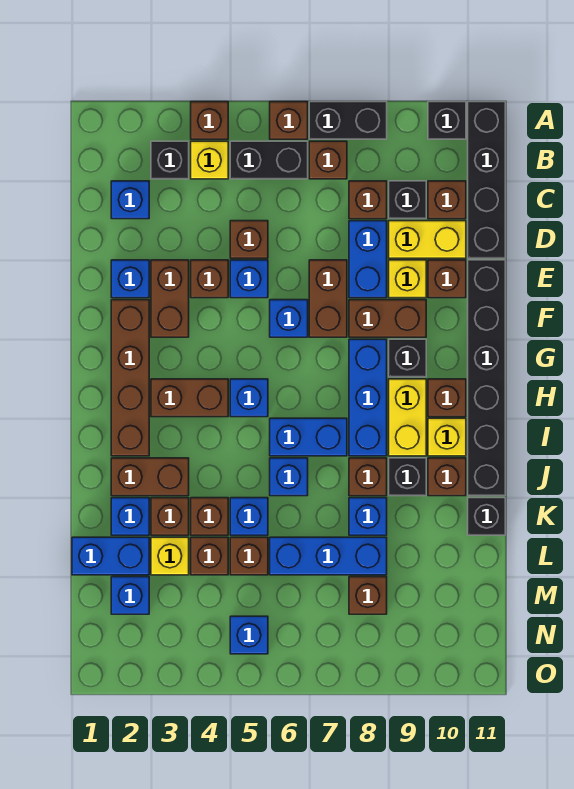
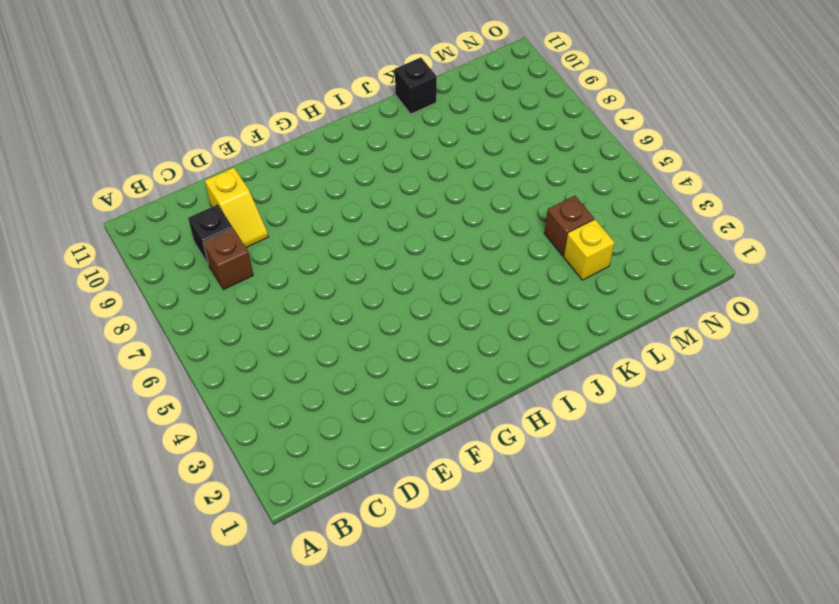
yellow 1x2 slope [205,168,268,247] -> yellow 1x2 brick [389,221,466,258]
none -> brown 1x1 brick [191,102,228,139]
none -> brown 1x1 brick [270,102,308,139]
none -> black 1x2 brick [309,102,387,139]
none -> black 1x1 brick [428,102,466,139]

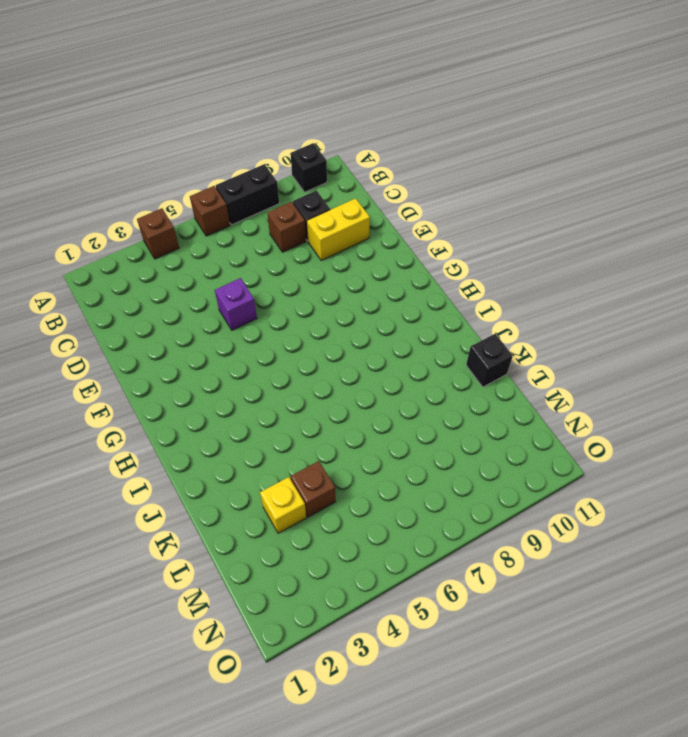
purple 1x1 brick [215,278,257,330] -> blue 1x1 brick [230,260,268,298]
none -> black 1x4 brick [468,102,505,258]
none -> black 1x1 brick [151,141,189,179]
none -> yellow 1x1 brick [191,141,228,179]
none -> black 1x2 brick [230,141,308,179]

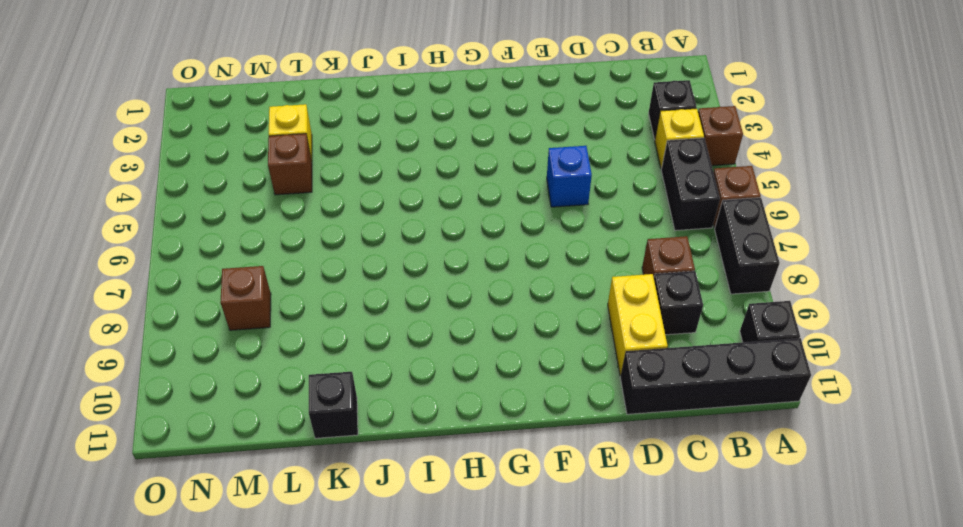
none -> brown 1x1 brick [309,141,347,179]
none -> blue 1x1 brick [111,181,149,219]
none -> brown 1x1 brick [428,181,466,219]
none -> brown 1x1 brick [230,221,268,258]

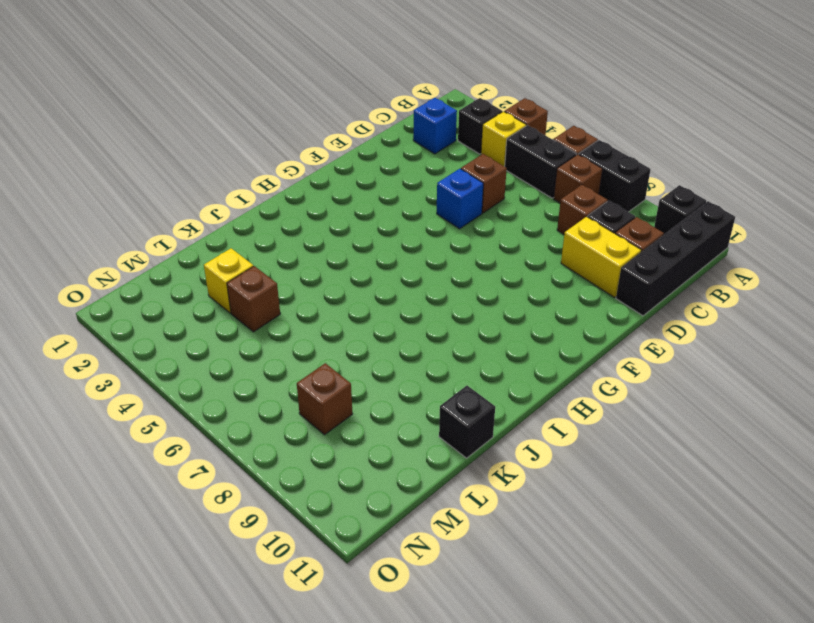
none -> blue 1x2 brick [349,221,387,298]
none -> blue 1x1 brick [111,260,149,298]
none -> brown 1x2 brick [151,260,189,337]
none -> brown 1x1 brick [191,260,228,298]

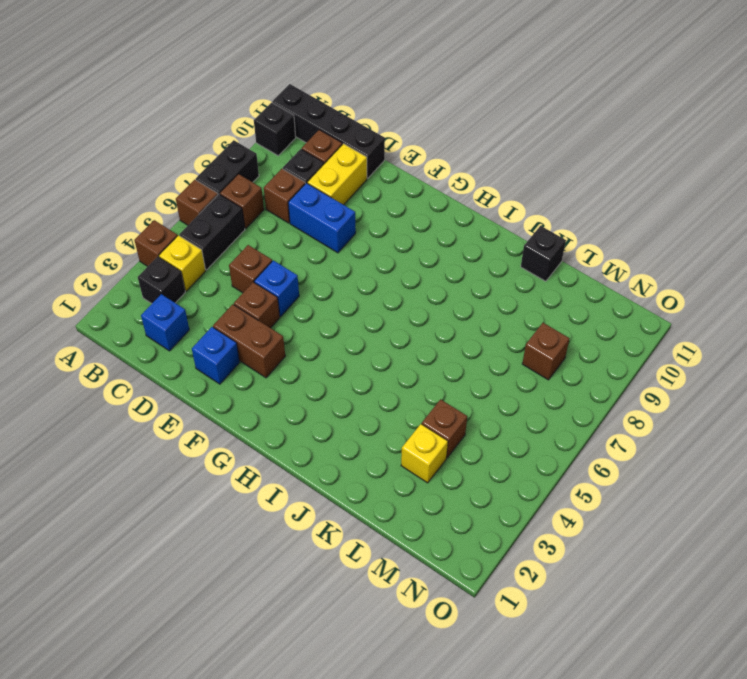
none -> brown 1x2 brick [309,260,347,337]
none -> yellow 1x1 brick [389,260,426,298]
none -> brown 1x1 brick [428,260,466,298]
none -> black 1x6 brick [468,260,505,496]

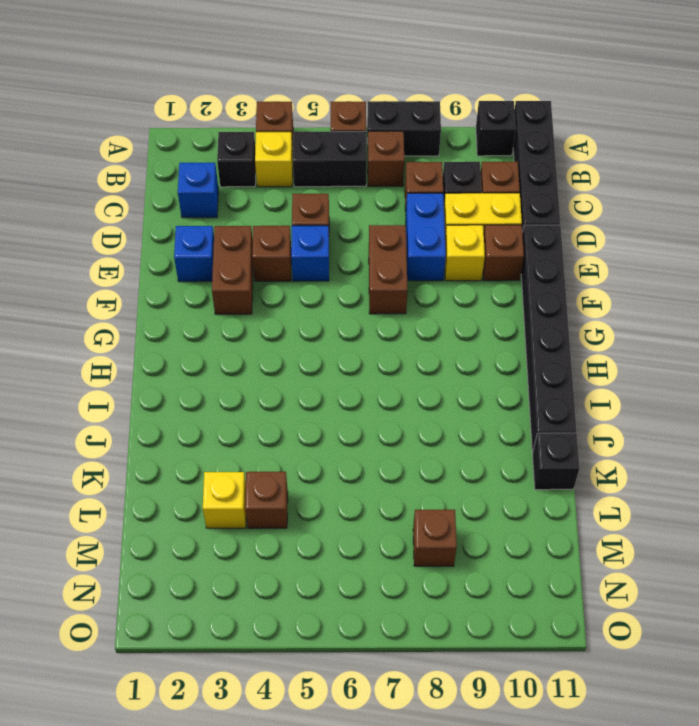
none -> brown 1x4 brick [111,300,149,456]
none -> blue 1x1 brick [270,300,308,337]
none -> brown 1x2 brick [349,300,426,337]
none -> blue 1x3 brick [349,339,387,456]

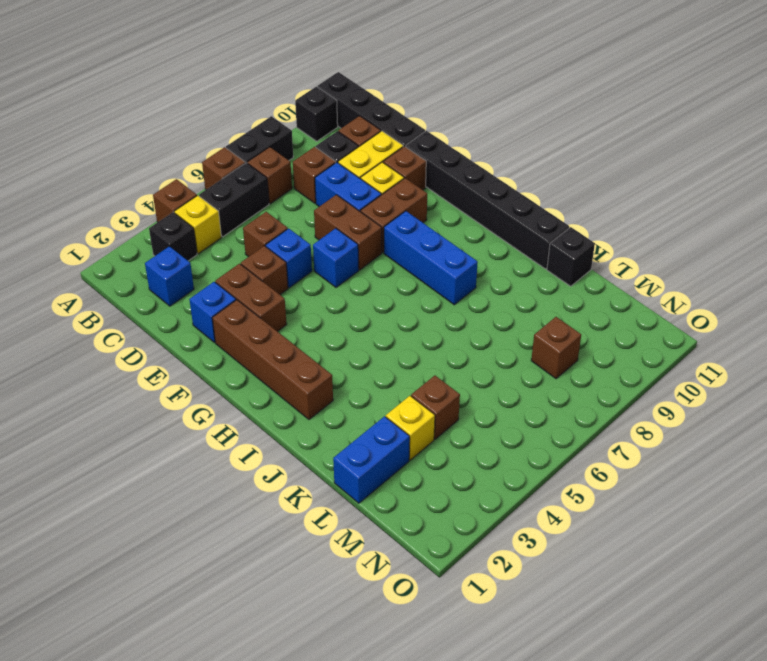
none -> black 1x1 brick [389,339,426,377]
none -> brown 1x2 brick [151,379,228,417]
none -> blue 1x1 brick [230,379,268,417]
none -> yellow 1x2 brick [389,379,426,456]

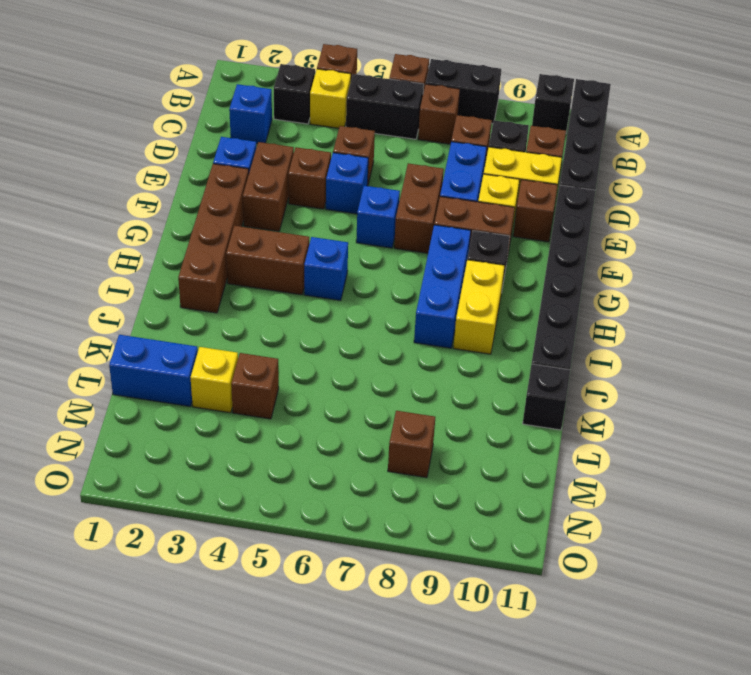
none -> brown 1x1 brick [428,379,466,417]
none -> blue 1x2 brick [270,418,347,456]
none -> yellow 1x1 brick [428,418,466,456]
none -> brown 1x2 brick [111,458,189,496]

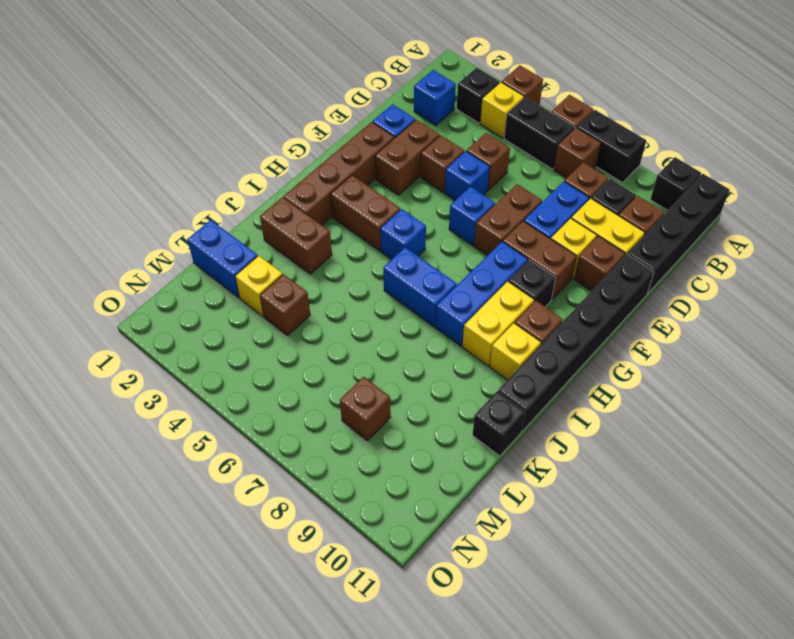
none -> blue 1x1 brick [270,458,308,496]
none -> brown 1x1 brick [349,458,387,496]
none -> black 1x1 brick [389,458,426,496]
none -> brown 1x1 brick [428,458,466,496]

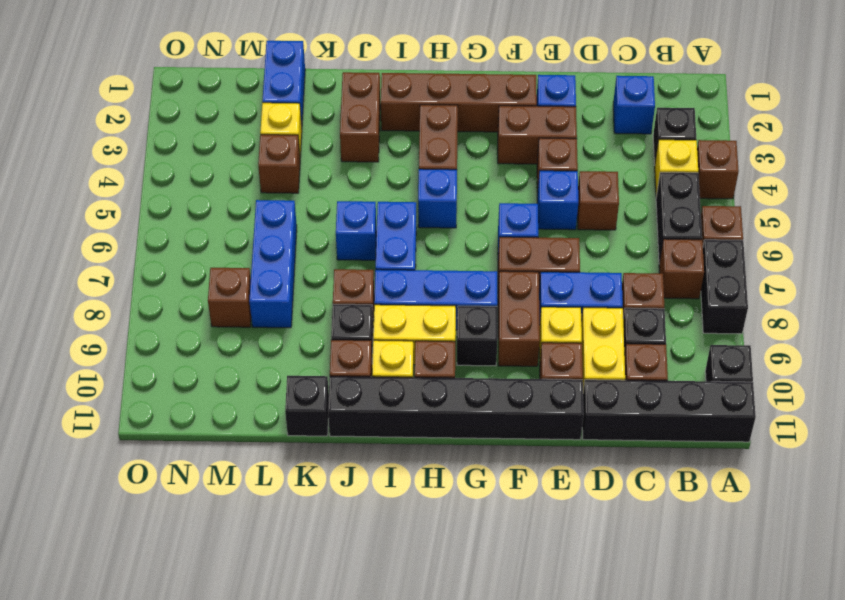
none -> blue 1x1 brick [111,498,149,535]
none -> brown 1x1 brick [151,498,189,535]
none -> brown 1x1 brick [191,498,228,535]
none -> blue 1x1 brick [230,498,268,535]

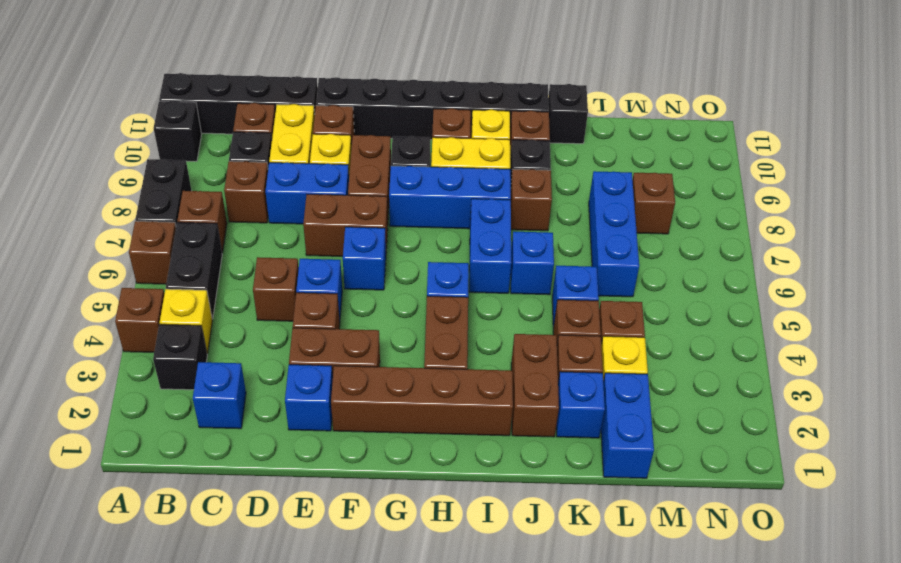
none -> blue 1x1 brick [349,498,387,535]
none -> brown 1x1 brick [230,537,268,575]
none -> blue 1x1 brick [111,577,149,614]
none -> blue 1x1 brick [230,616,268,654]

